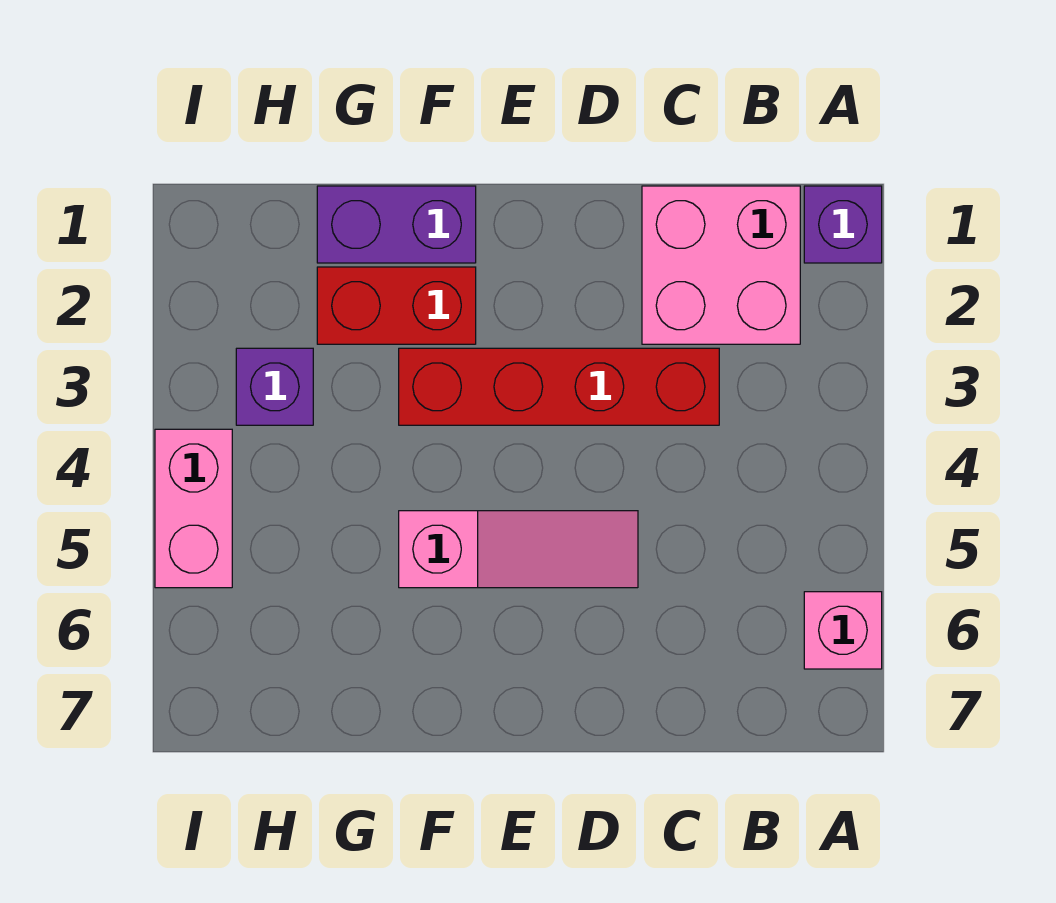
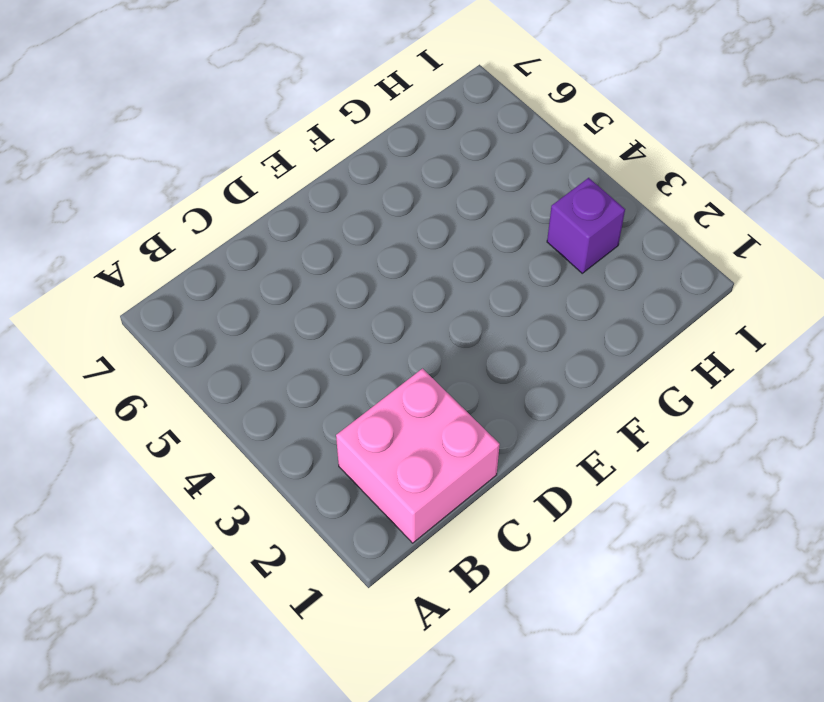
none -> purple 1x1 brick [804,186,882,263]
none -> pink 1x1 brick [804,592,882,669]

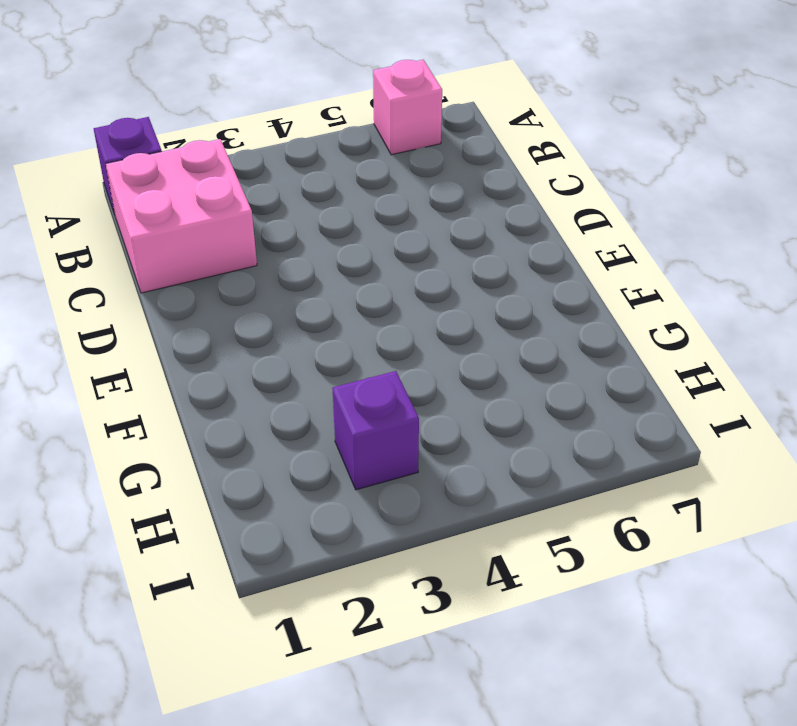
none -> red 1x4 brick [399,348,719,425]
none -> pink 1x3 slope [399,511,638,588]

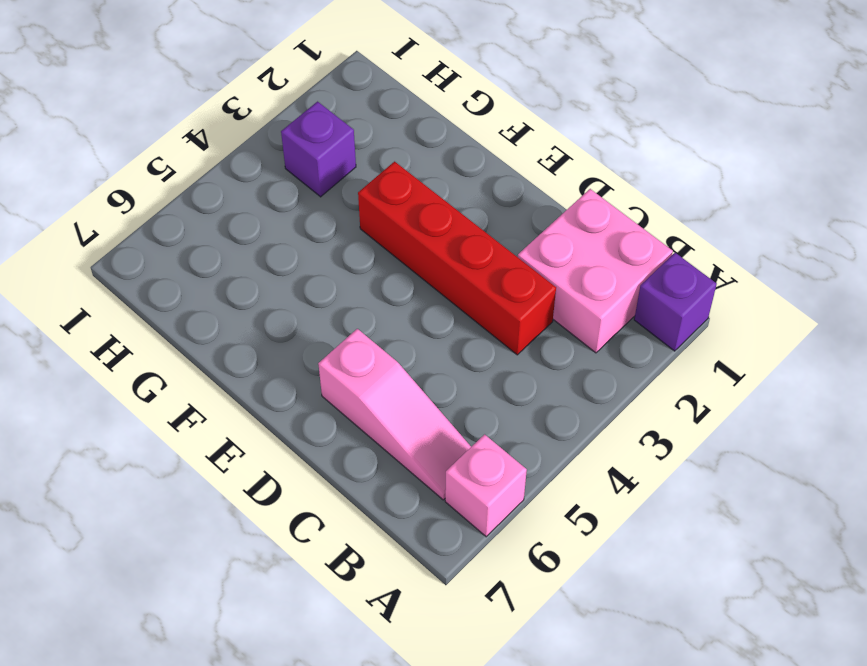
pink 1x3 slope [318,329,471,500] -> pink 1x3 slope moved to [399,511,638,588]
none -> purple 1x2 brick [317,186,476,263]
none -> red 1x2 brick [317,267,476,344]

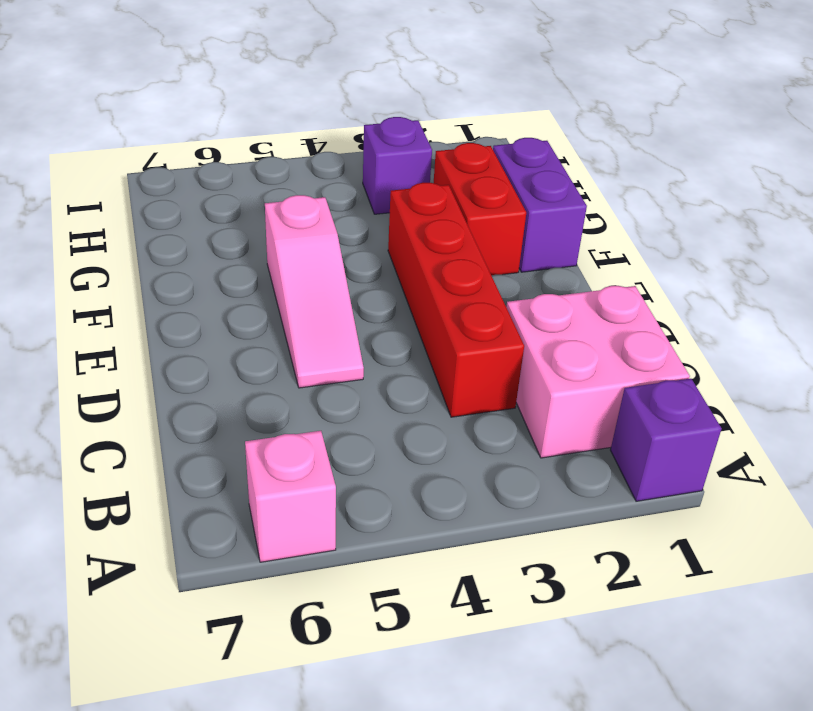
none -> pink 1x2 brick [155,429,232,588]

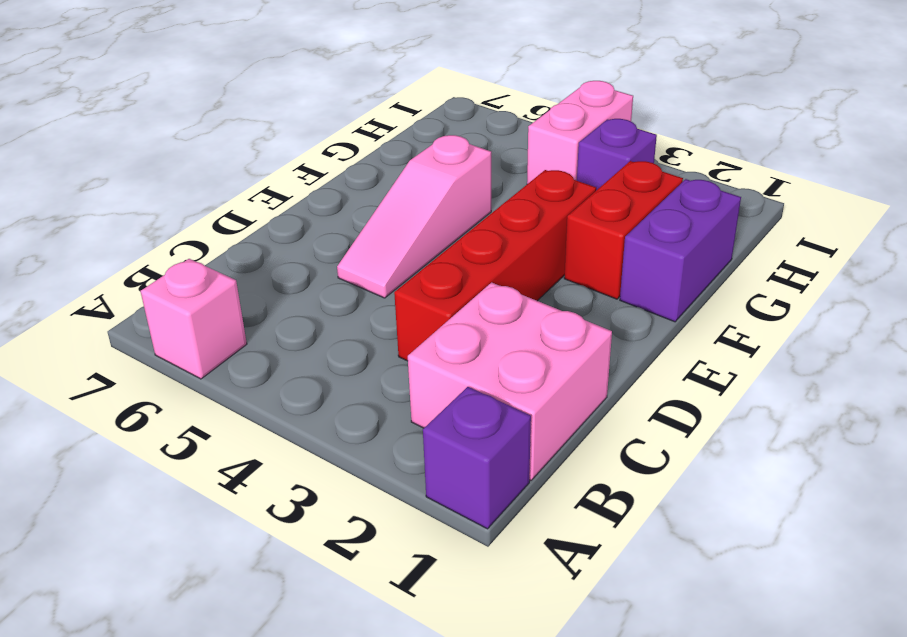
pink 1x2 brick [527,81,633,184] -> pink 1x2 brick turned to [155,429,232,588]

